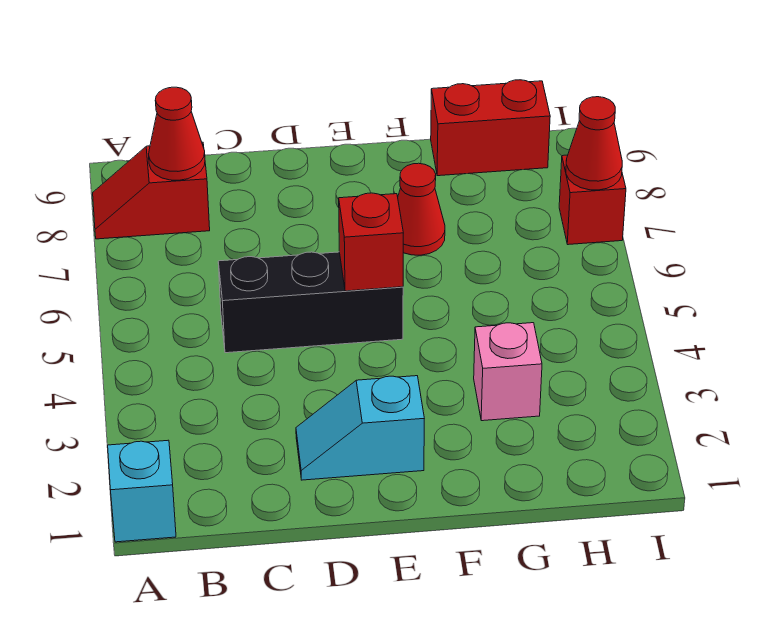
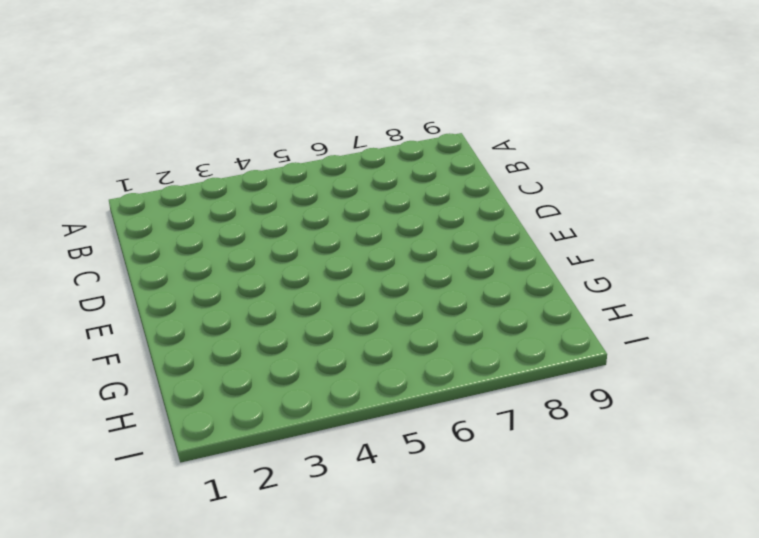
none -> cyan 1x1 brick [108,440,176,542]
none -> red 1x2 slope [93,142,210,239]

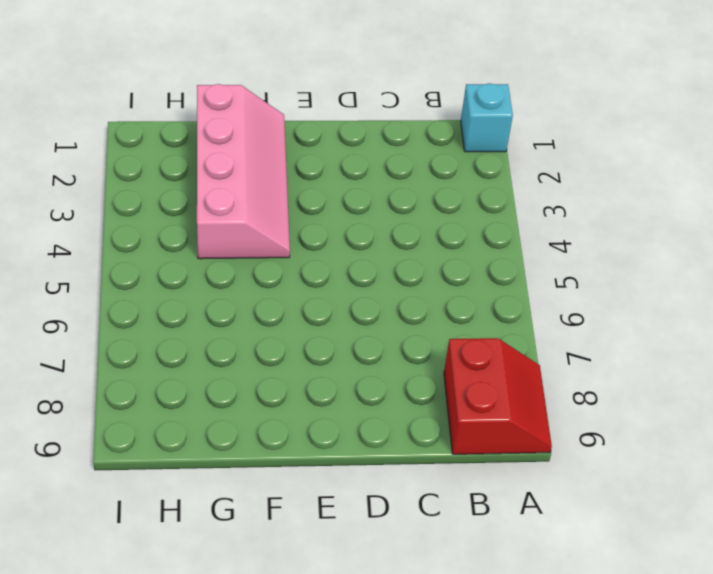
red 2x2 slope [444,338,552,454] -> red 1x2 slope [93,142,210,239]
pink 2x4 slope [197,84,290,259] -> pink 1x1 brick [474,323,542,421]
none -> black 1x3 brick [218,252,403,353]
none -> cyan 1x2 slope [296,376,424,480]

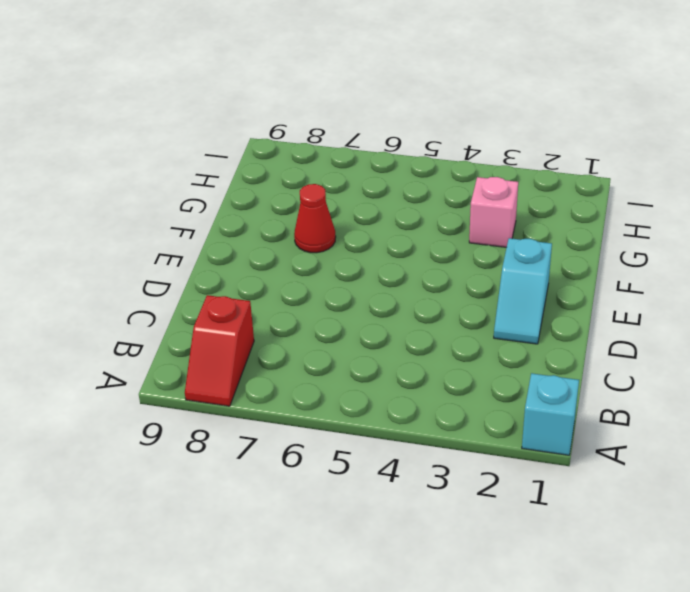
none -> black 1x3 brick [218,252,403,353]
none -> red 1x2 brick [431,80,550,176]

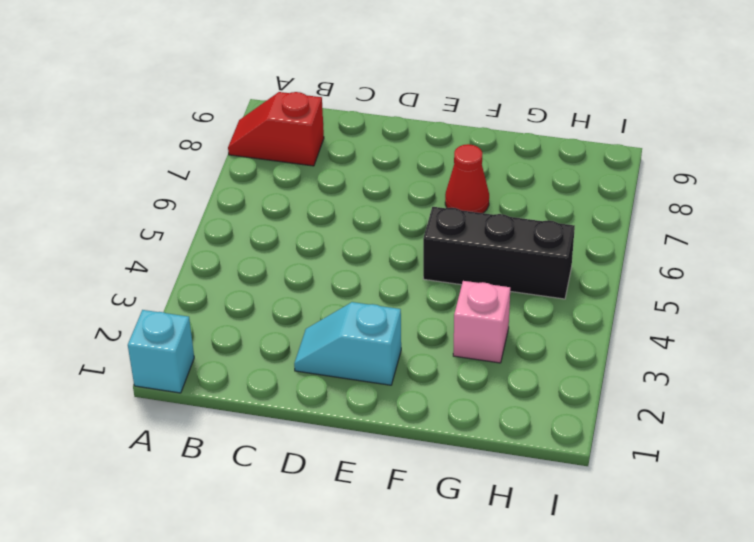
black 1x3 brick [423,207,575,299] -> black 1x3 brick moved to [218,252,403,353]
none -> red 1x2 brick [431,80,550,176]
none -> red 1x1 brick [559,155,626,245]

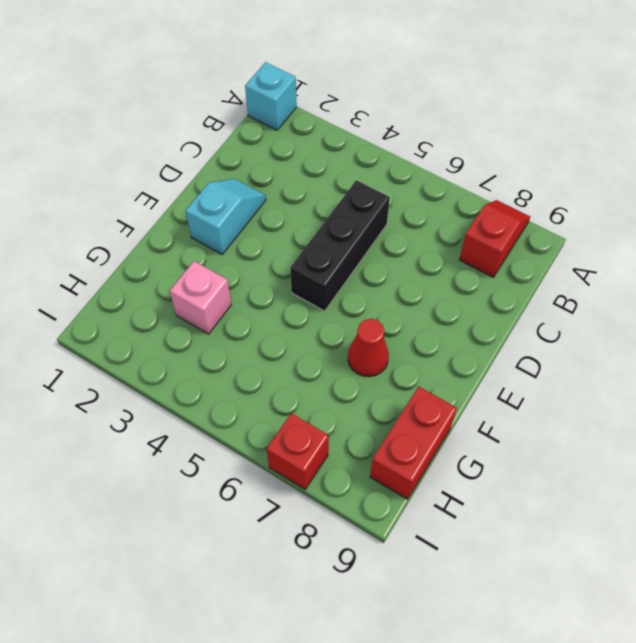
none -> red 1x1 cone [149,87,205,180]
none -> red 1x1 brick [339,193,403,291]

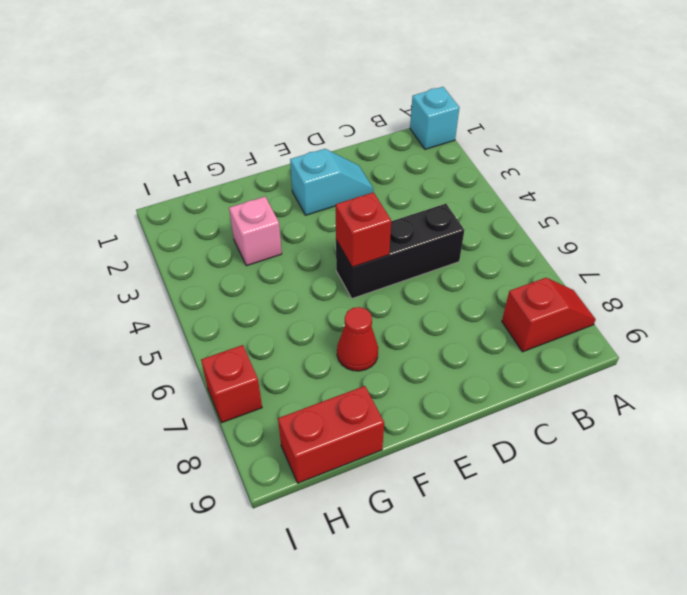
none -> red 1x1 cone [149,87,205,180]
none -> red 1x1 cone [566,97,622,190]

